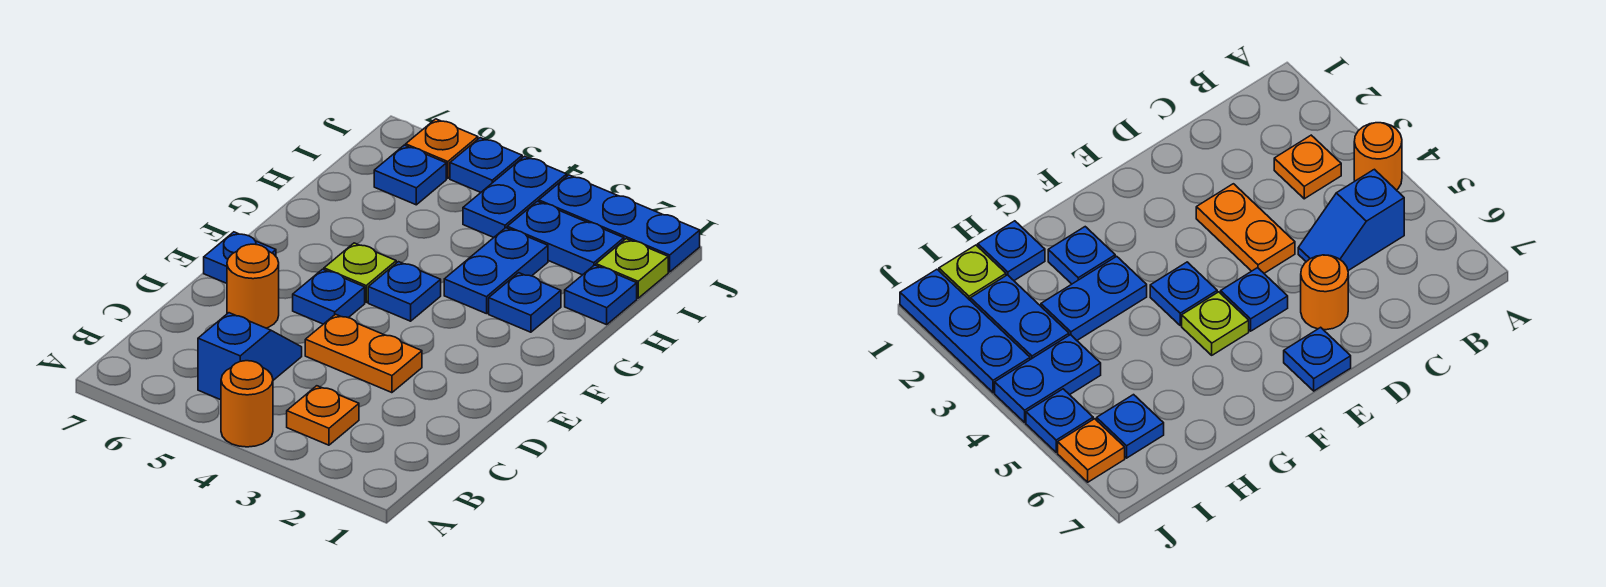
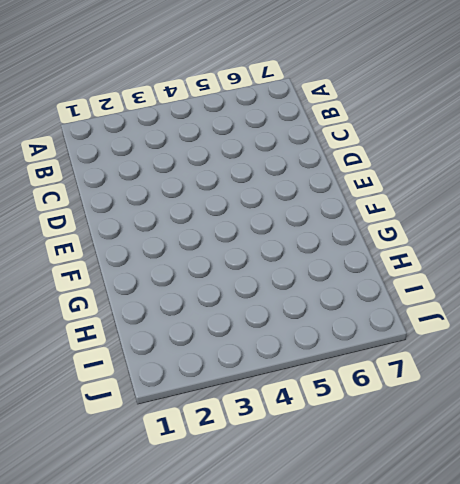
none -> orange 1x1 round brick [221,361,273,447]
none -> orange 1x1 plate [287,386,359,445]
none -> blue 1x2 slope [198,313,302,400]

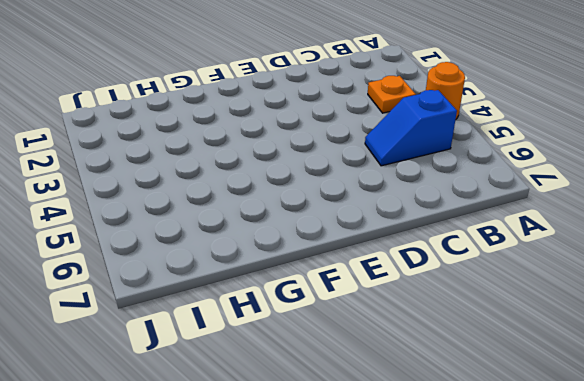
none -> orange 1x2 plate [305,314,422,393]
none -> orange 1x1 round brick [227,244,279,328]
none -> blue 1x1 plate [293,269,365,324]

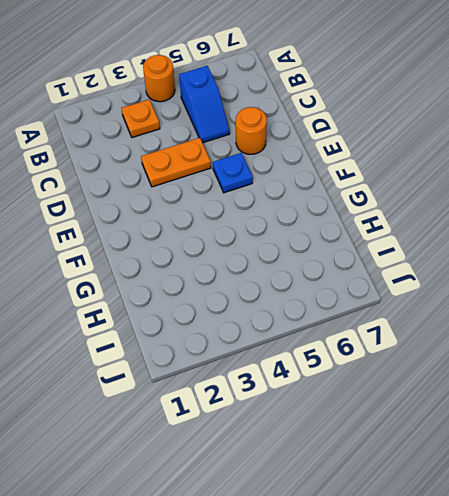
none -> blue 1x1 plate [204,232,276,283]
none -> blue 1x1 plate [368,262,441,321]
none -> lime 1x1 plate [324,243,396,302]

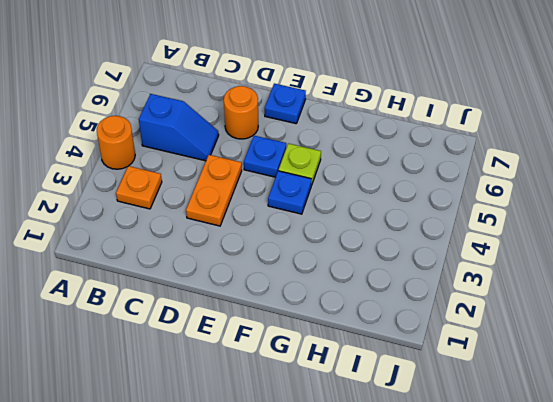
none -> blue 1x1 plate [489,273,561,332]
none -> blue 1x2 plate [444,228,548,314]
none -> blue 1x1 plate [565,265,637,325]

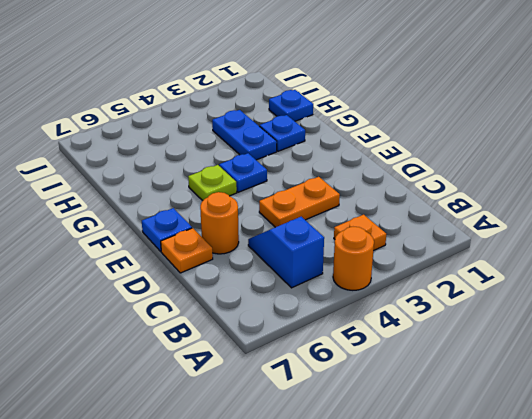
orange 1x1 plate [161,228,213,273] -> orange 1x1 plate moved to [406,119,478,178]
none -> blue 1x1 plate [293,269,365,324]
none -> lime 1x1 plate [596,239,668,298]
none -> blue 1x2 plate [507,201,624,275]

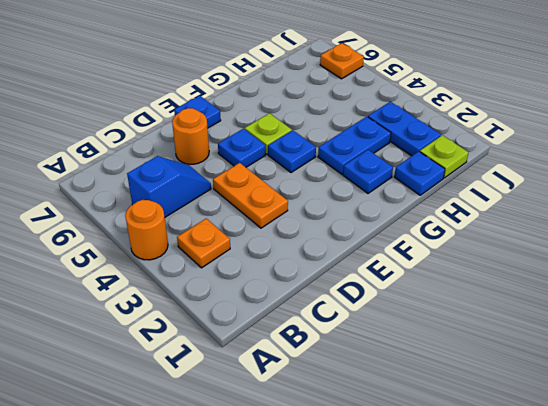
none -> blue 1x2 plate [463,156,567,238]
none -> blue 1x1 plate [374,145,446,205]
none -> blue 1x3 plate [539,175,700,272]

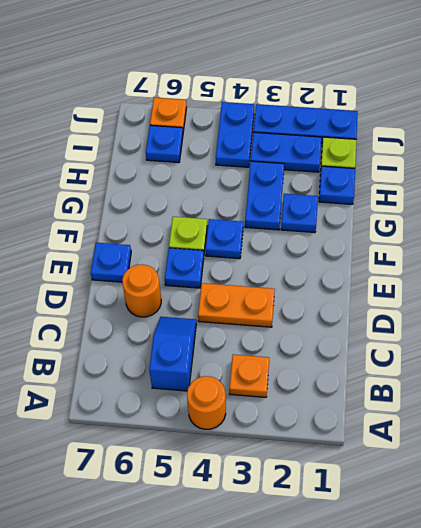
none -> blue 1x1 plate [450,138,522,192]

